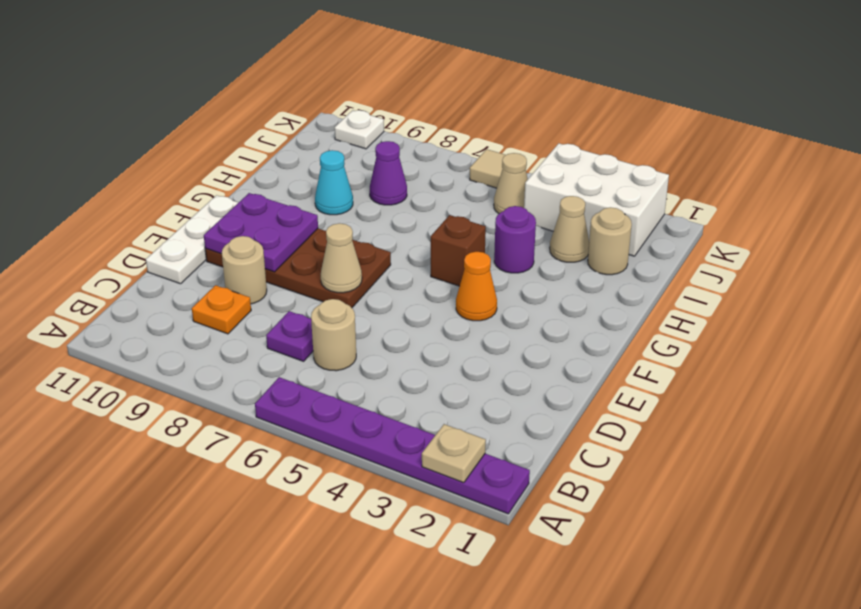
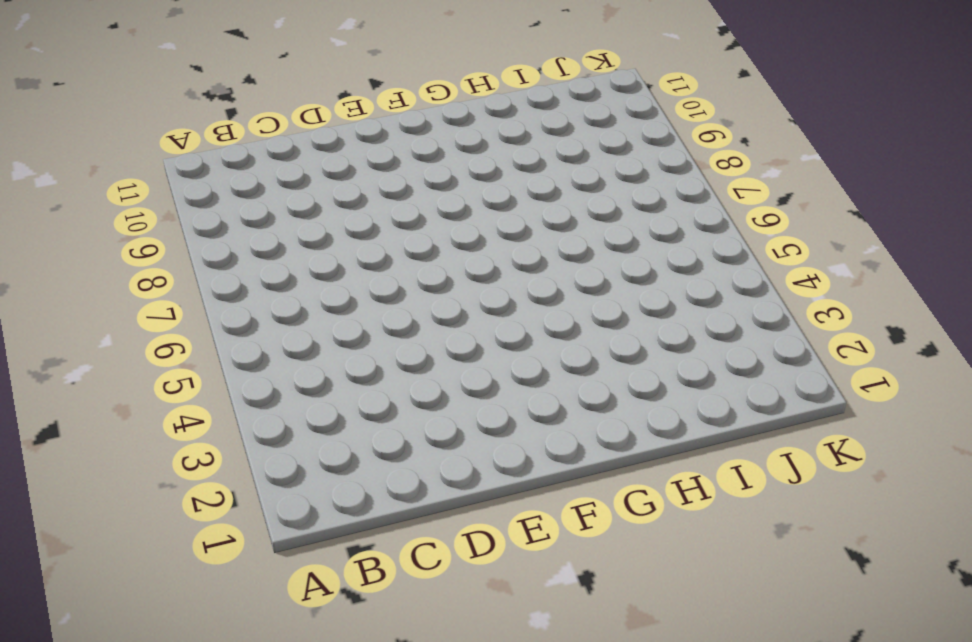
none -> purple 1x6 plate [255,377,530,514]
none -> tan 1x1 round brick [311,299,356,371]
none -> purple 1x1 plate [266,311,313,361]

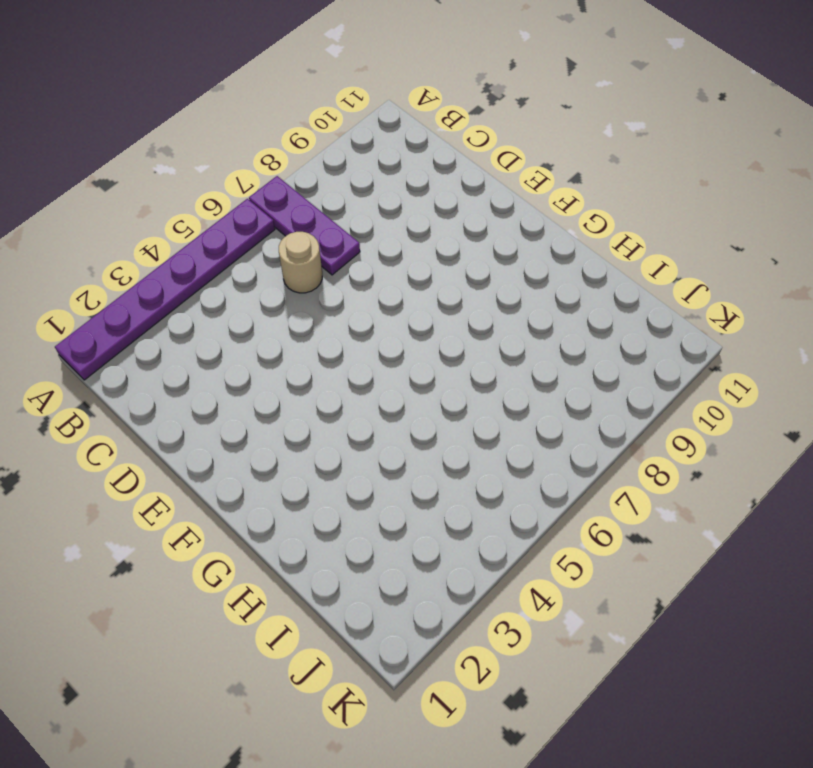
purple 1x3 plate [249,176,360,275] -> purple 1x1 plate [266,311,313,361]
none -> orange 1x1 plate [192,285,251,334]
none -> tan 1x1 round brick [222,236,267,304]
none -> white 1x3 plate [146,195,239,284]

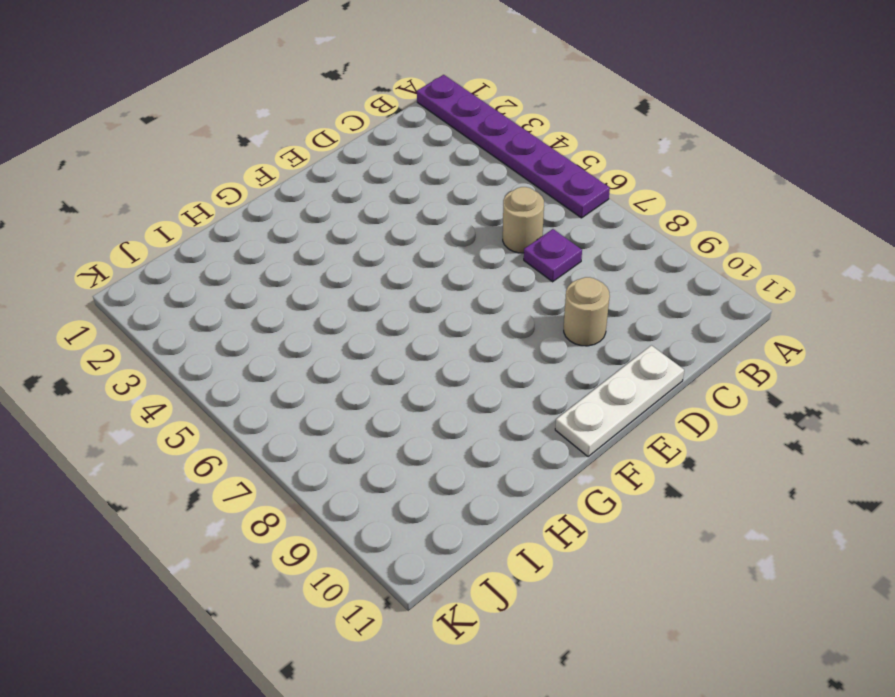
none -> orange 1x1 plate [192,285,251,334]
none -> brown 2x4 plate [205,229,391,308]
none -> orange 1x1 cone [456,252,497,321]

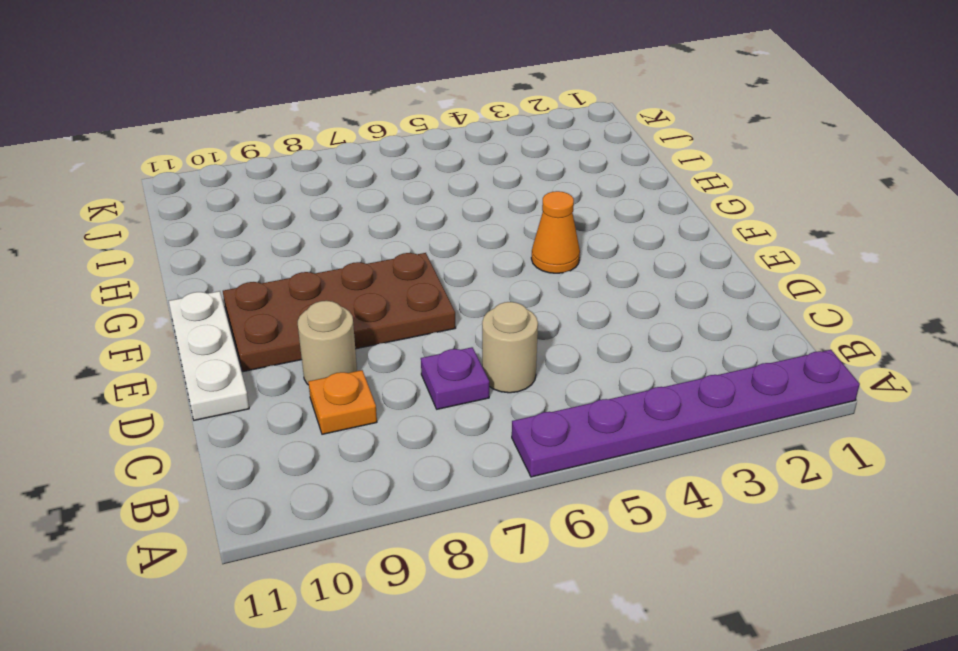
none -> brown 1x1 brick [431,215,486,286]
none -> purple 1x1 round brick [494,206,536,273]
none -> cyan 1x1 cone [315,150,353,215]

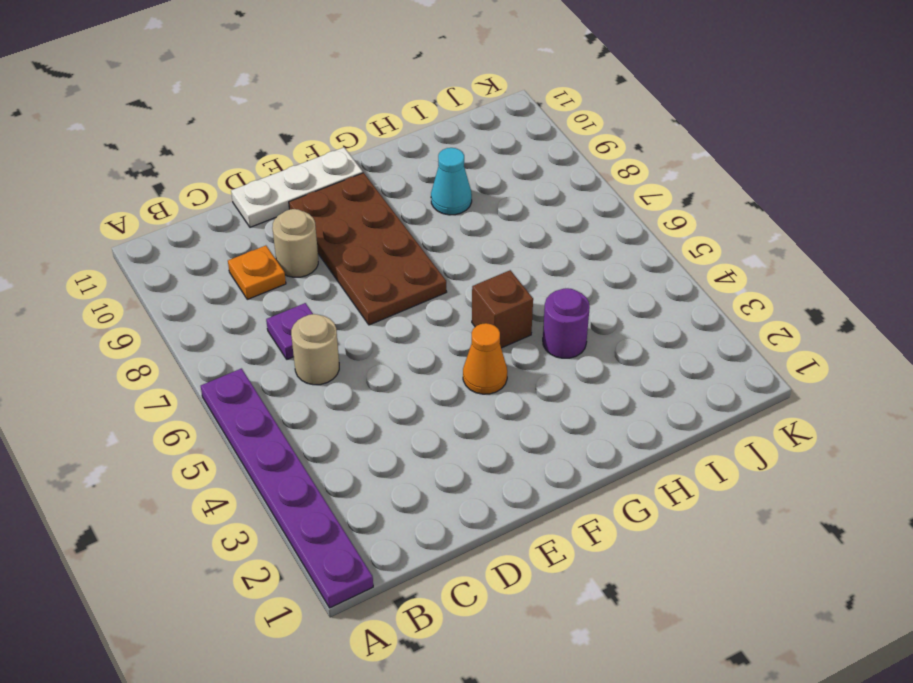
none -> tan 1x1 round brick [588,207,632,275]
none -> tan 1x1 cone [550,196,589,262]
none -> purple 1x1 cone [370,141,407,205]

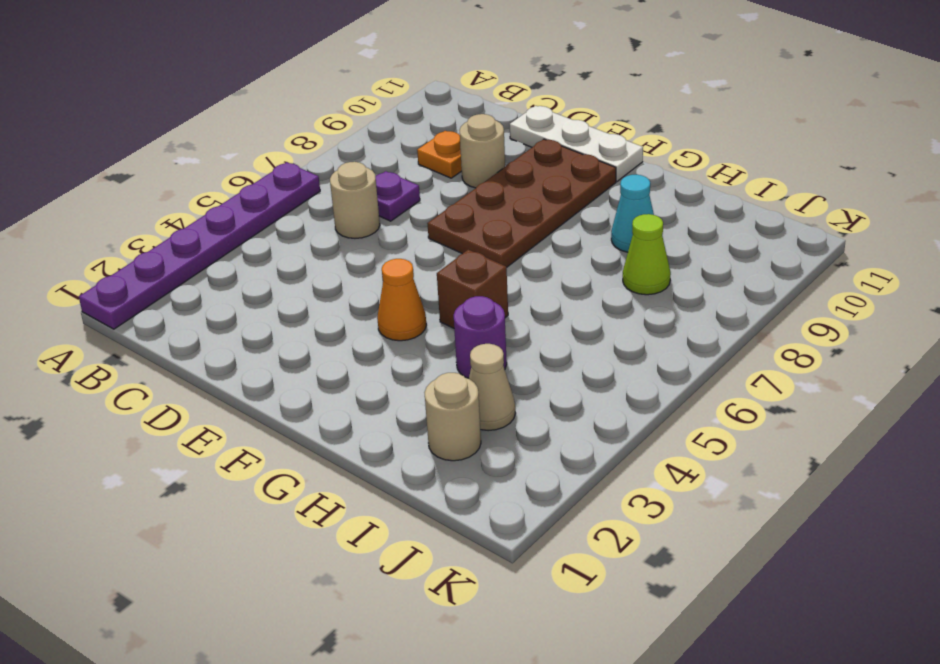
lime 1x1 cone [623,214,671,295] -> purple 1x1 cone [370,141,407,205]
none -> white 2x3 brick [524,143,669,256]
none -> tan 1x1 cone [494,153,528,214]
none -> tan 1x1 tile [470,149,505,188]

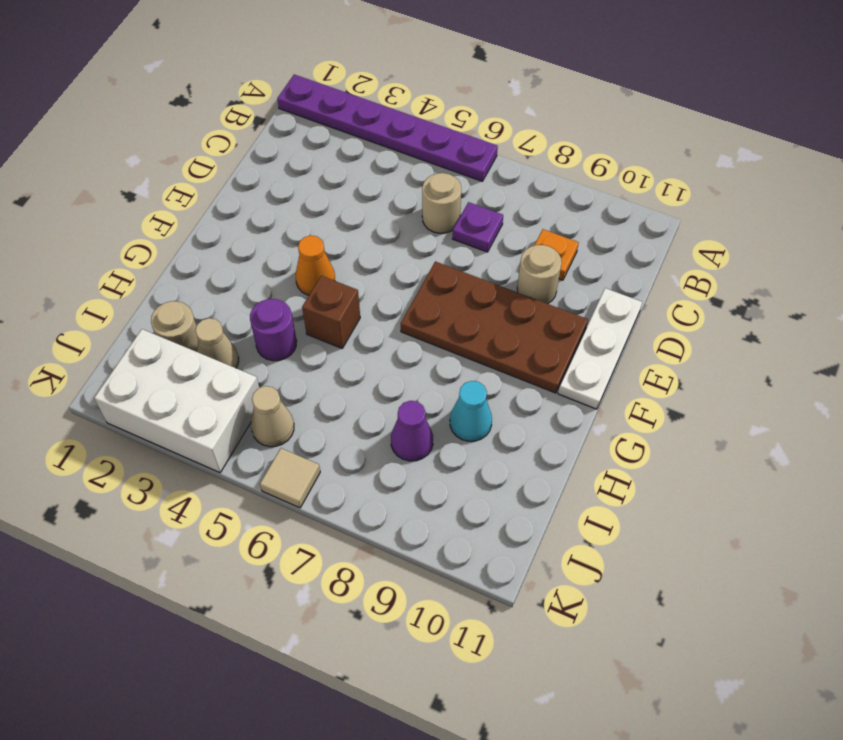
none -> white 1x1 plate [335,110,384,149]
none -> tan 1x1 plate [422,424,486,483]
none -> tan 1x1 cone [321,223,362,293]

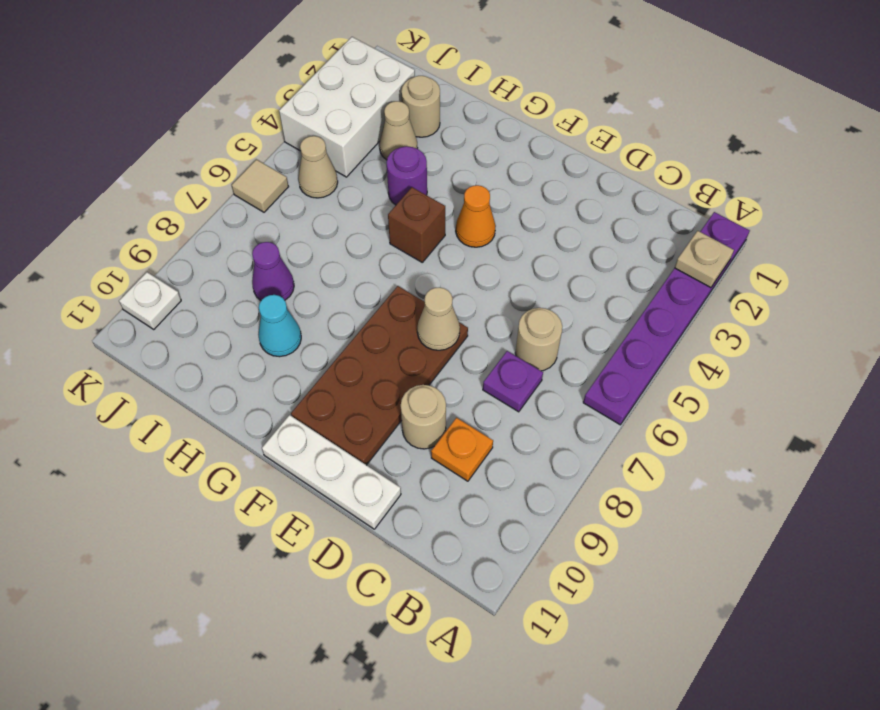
none -> purple 2x2 plate [204,193,318,272]

